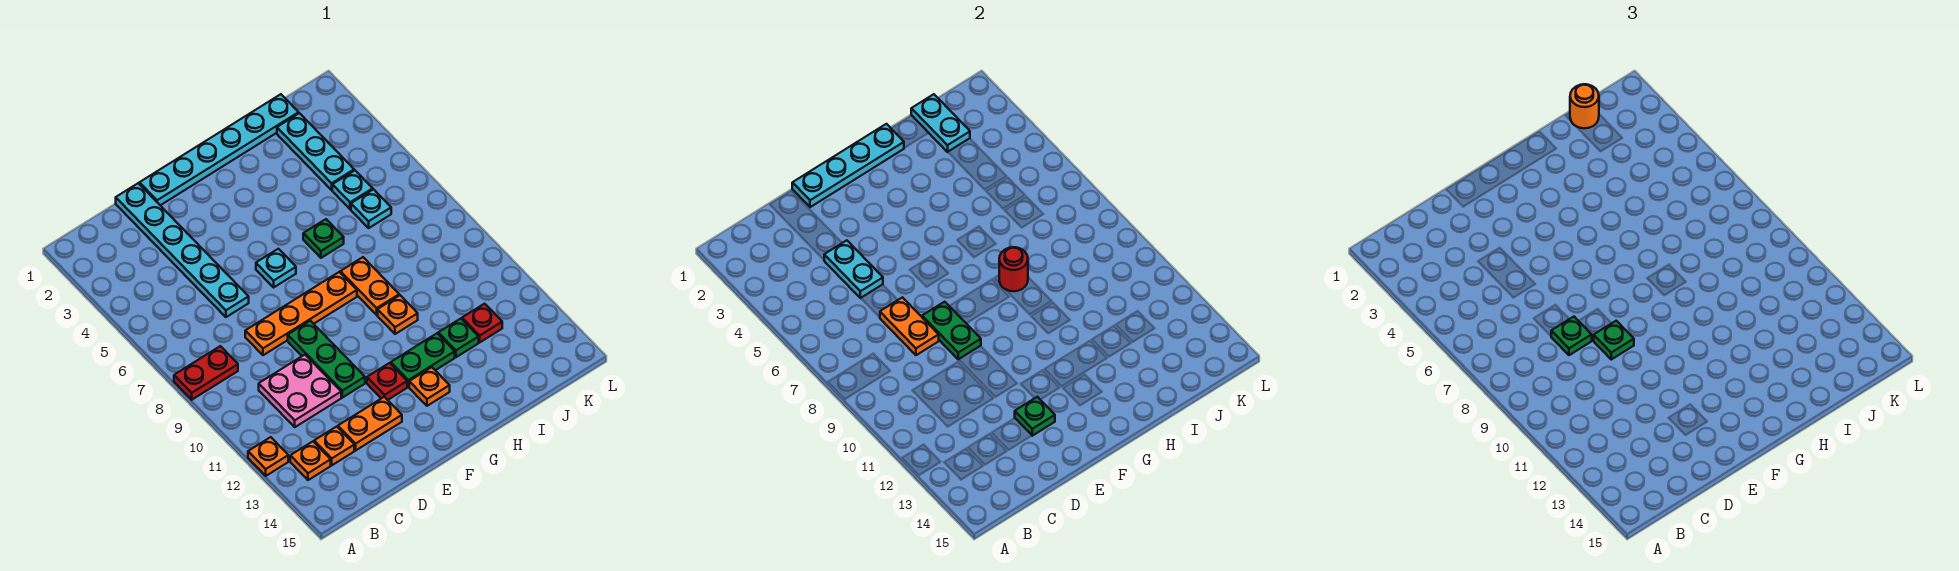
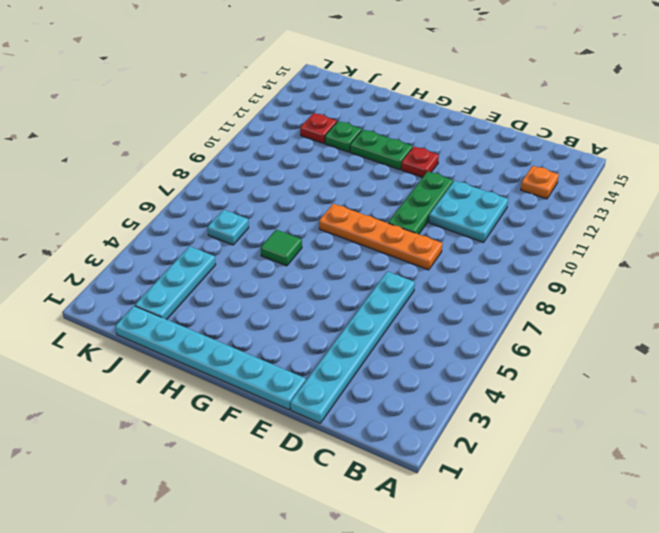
cyan 2x2 plate [429,181,508,242] -> pink 2x2 plate [259,355,341,427]
green 1x1 tile [261,230,302,266] -> green 1x1 plate [303,219,344,258]
none -> red 1x2 plate [174,346,238,400]
none -> orange 1x1 plate [248,437,288,476]
none -> orange 1x1 plate [314,427,354,465]
none -> orange 1x2 plate [338,397,402,450]

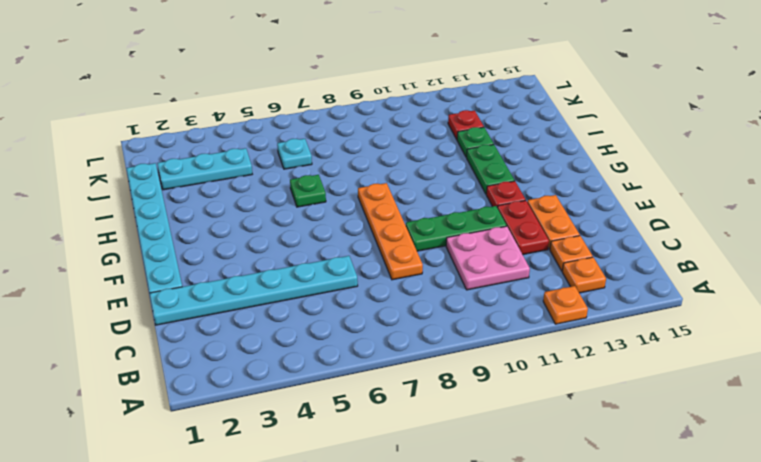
red 1x2 plate [497,200,549,255] -> red 1x2 plate moved to [174,346,238,400]
none -> cyan 1x1 plate [256,249,296,287]
none -> orange 1x1 plate [409,367,450,406]
none -> orange 1x2 plate [340,257,399,315]
none -> orange 1x1 plate [378,295,418,334]

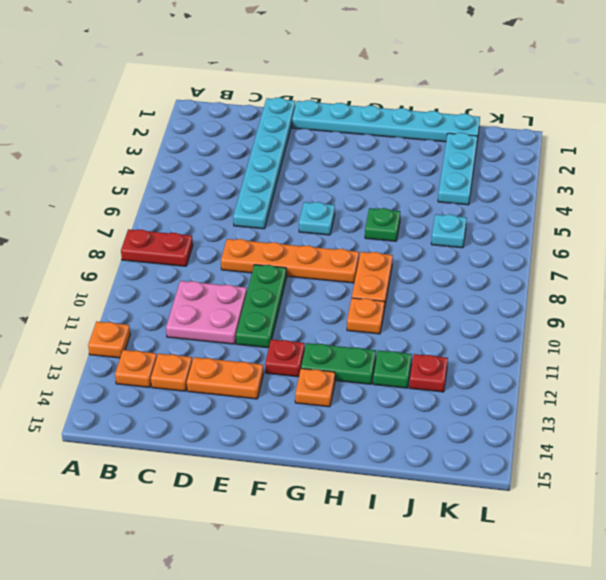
none -> cyan 1x1 plate [332,170,373,209]
none -> cyan 1x2 plate [824,240,883,298]
none -> orange 1x2 plate [880,297,939,355]
none -> cyan 1x4 plate [792,124,904,207]

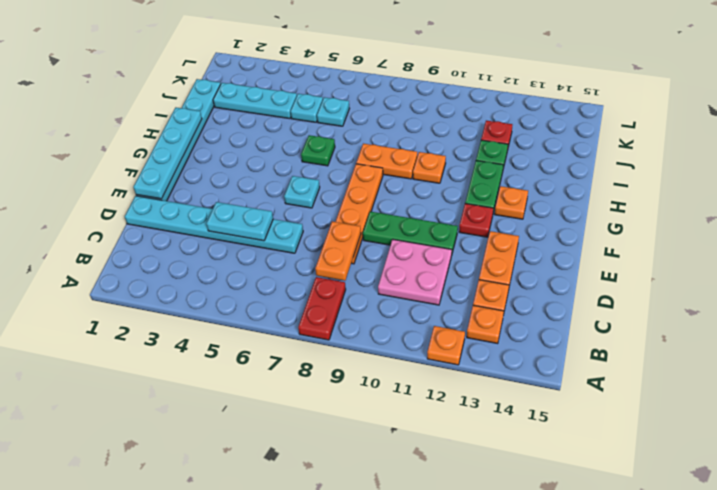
orange 1x2 plate [315,221,361,281] -> orange 1x2 plate turned to [880,297,939,355]
none -> green 1x2 plate [922,302,981,360]
none -> green 1x1 plate [1015,397,1055,436]
none -> red 1x1 round brick [999,247,1028,291]
none -> cyan 1x2 plate [911,94,970,152]

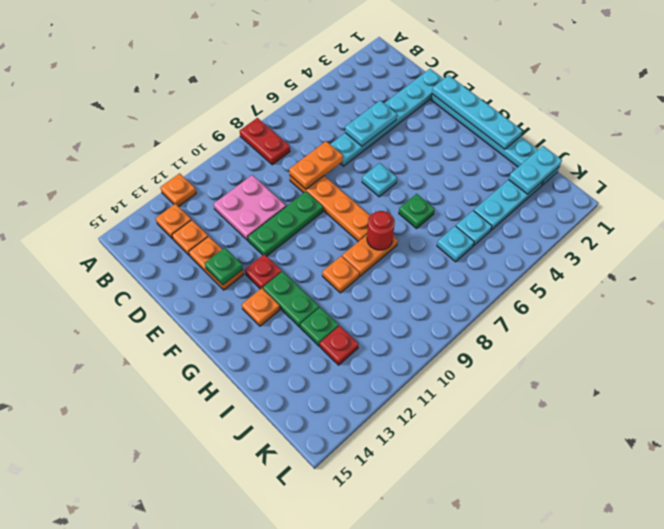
none -> green 1x2 plate [922,302,981,360]
none -> green 1x1 plate [1551,317,1592,355]
none -> green 1x1 plate [1594,321,1634,359]
none -> orange 1x1 round brick [1570,84,1599,128]

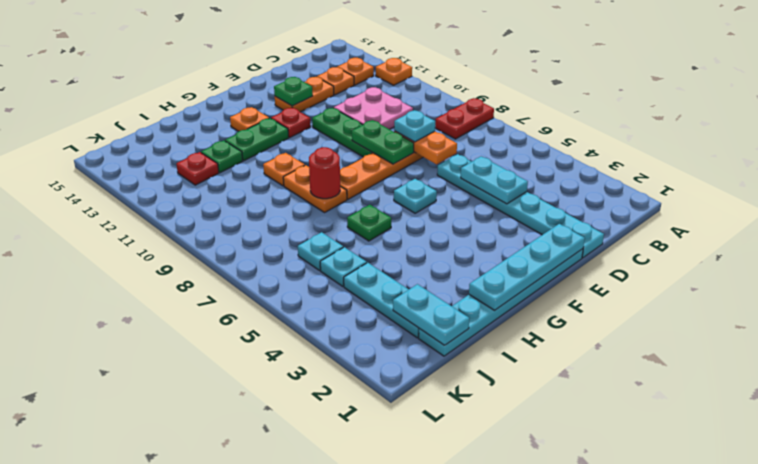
cyan 1x1 plate [394,110,435,142] -> green 1x1 plate [1551,317,1592,355]
none -> green 1x1 plate [1594,321,1634,359]
none -> orange 1x1 round brick [1570,84,1599,128]

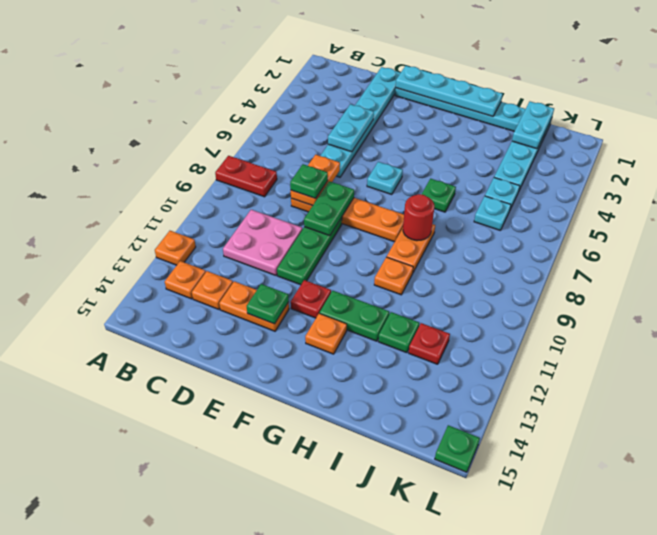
green 1x1 plate [435,425,480,472] -> green 1x1 plate moved to [1594,321,1634,359]
none -> orange 1x1 round brick [1570,84,1599,128]

